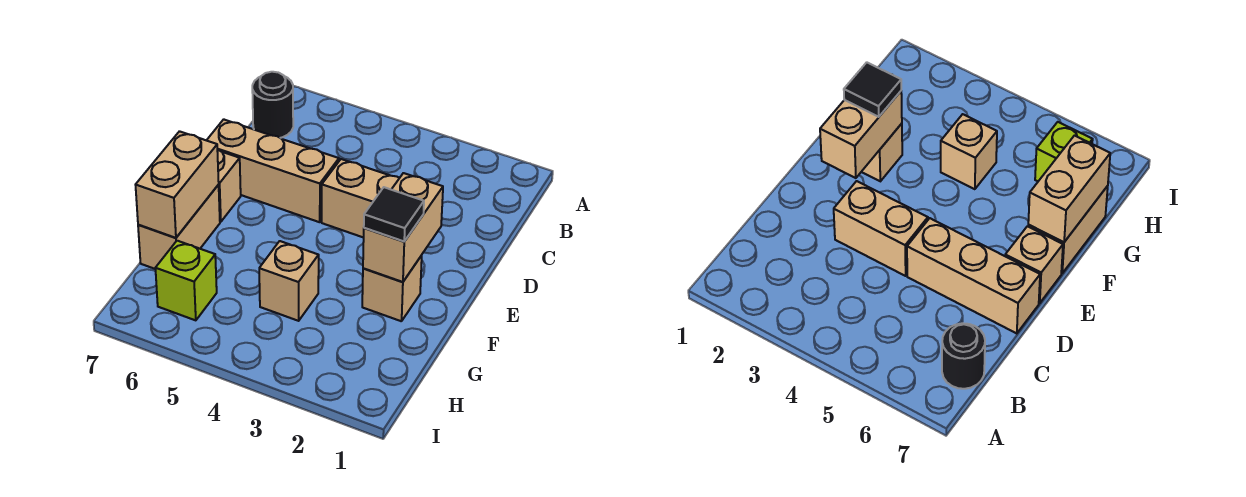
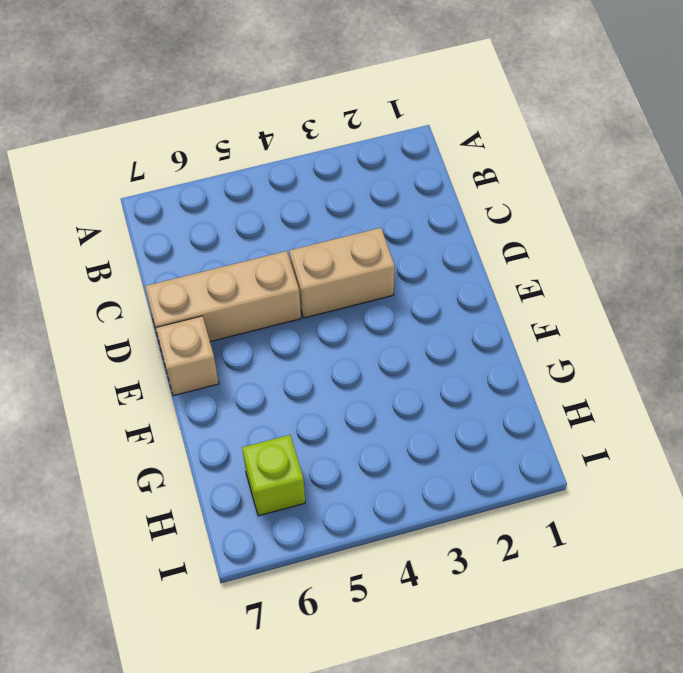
none -> black 1x1 round brick [252,72,293,138]
none -> tan 1x1 brick [362,256,422,321]

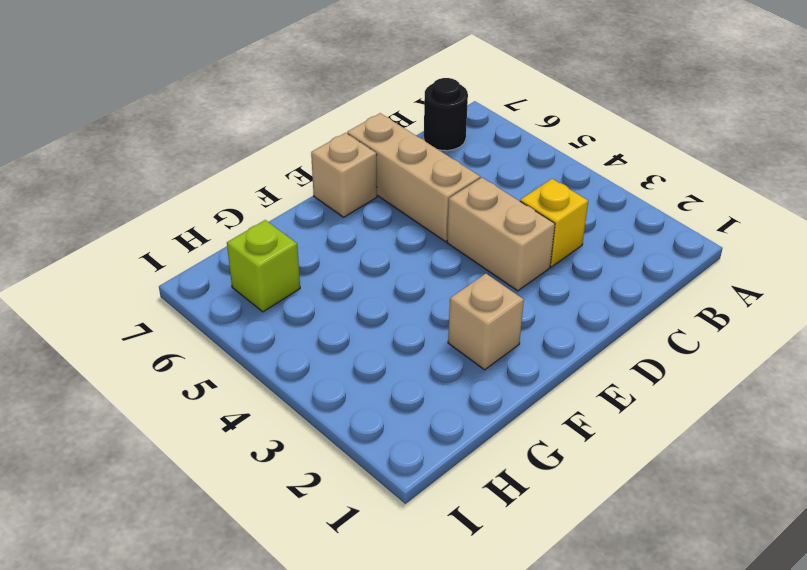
yellow 1x1 brick [520,179,588,267] -> none
none -> tan 1x2 brick [138,185,220,269]
none -> tan 1x1 brick [259,241,319,321]

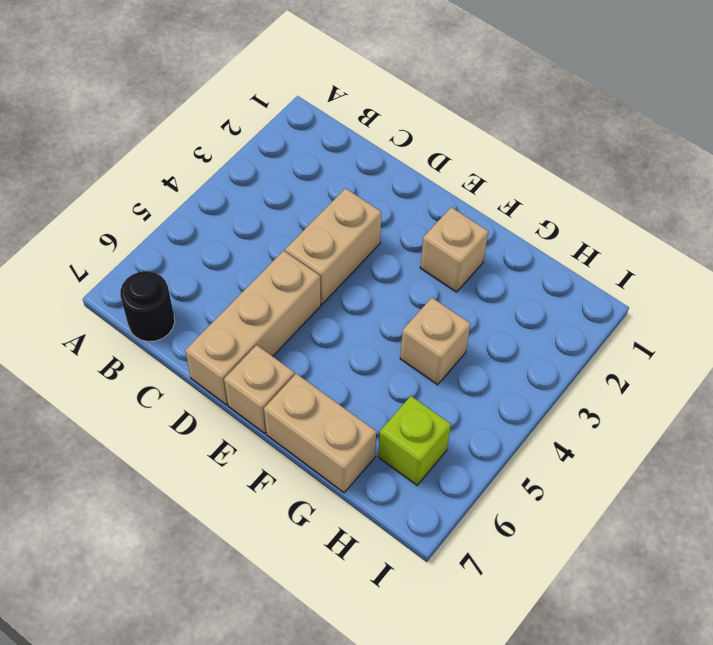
none -> tan 1x2 brick [363,173,443,282]
none -> tan 1x2 brick [136,131,219,238]

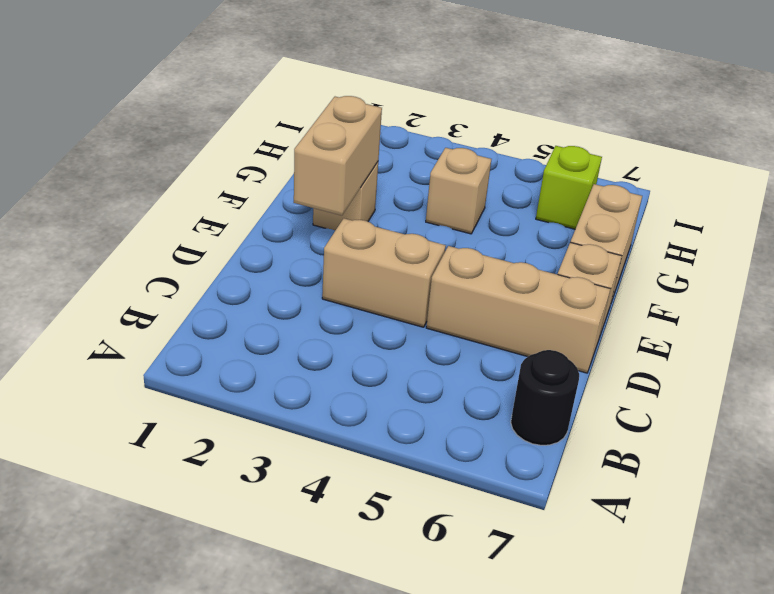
none -> tan 1x2 brick [136,131,219,238]
none -> black 1x1 tile [364,187,424,241]

